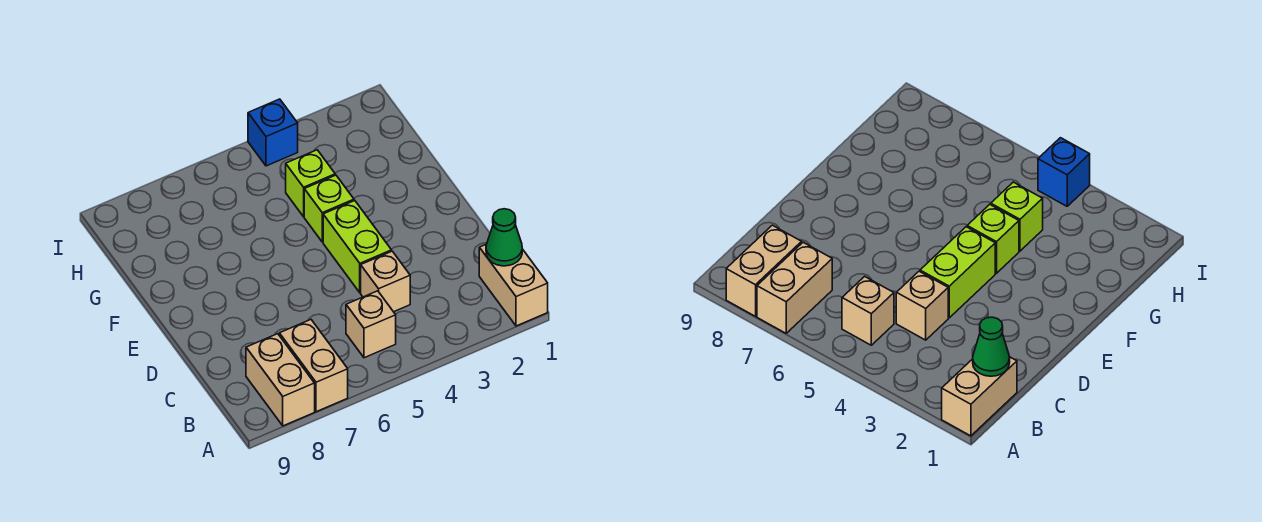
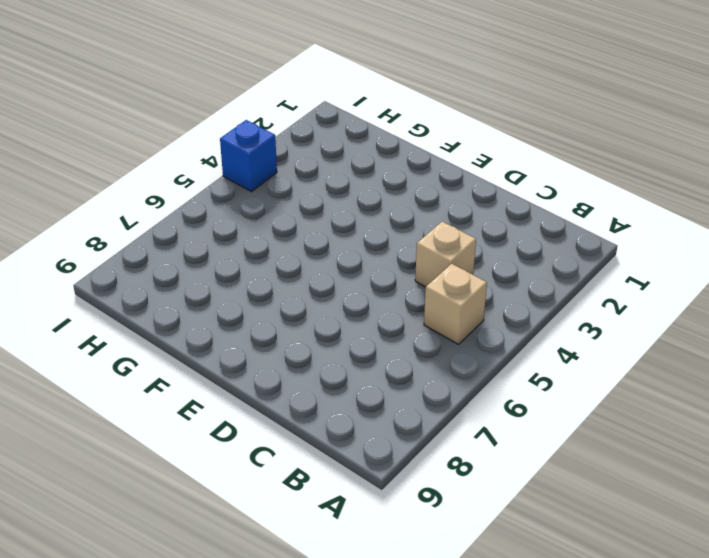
none -> tan 1x2 brick [479,245,548,326]
none -> tan 1x2 brick [279,320,348,412]

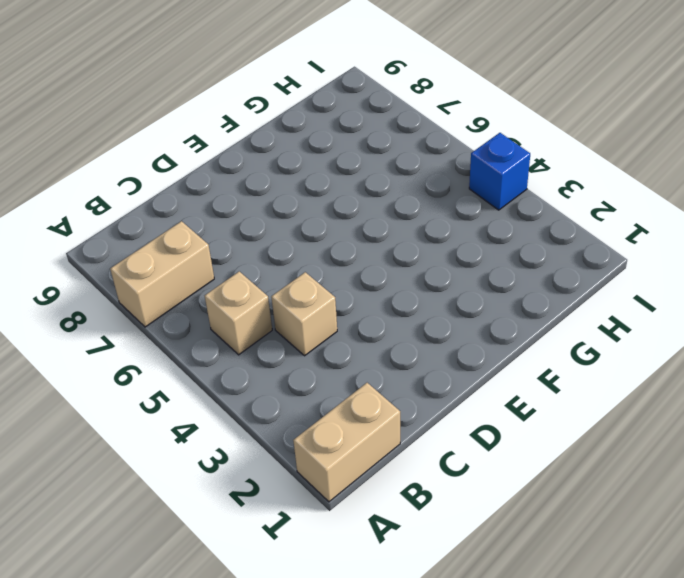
none -> tan 1x2 brick [246,334,315,426]
none -> lime 1x2 brick [323,201,392,293]

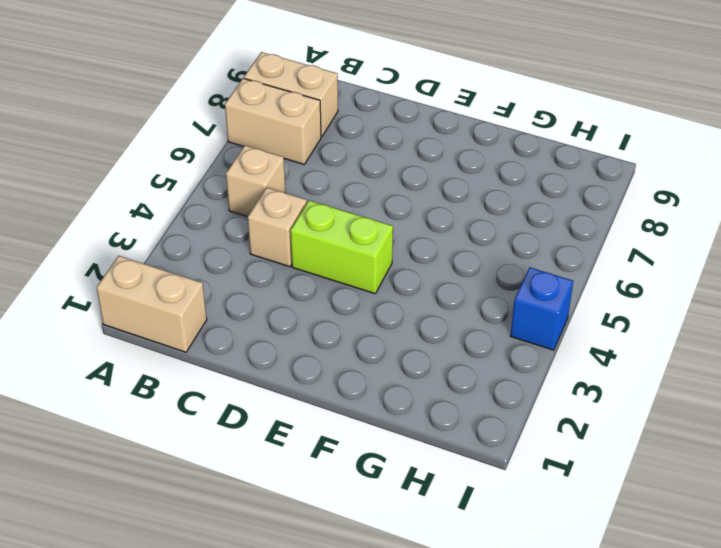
none -> lime 1x1 brick [304,175,354,242]
none -> lime 1x1 brick [286,150,335,217]

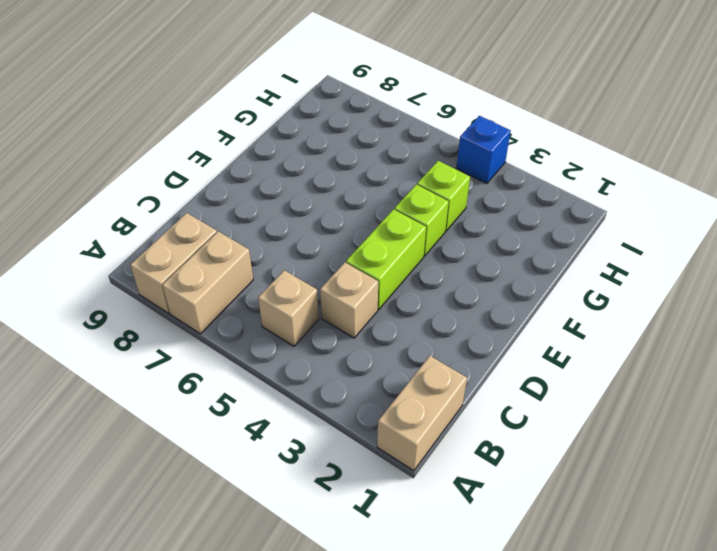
none -> green 1x1 cone [486,209,522,266]

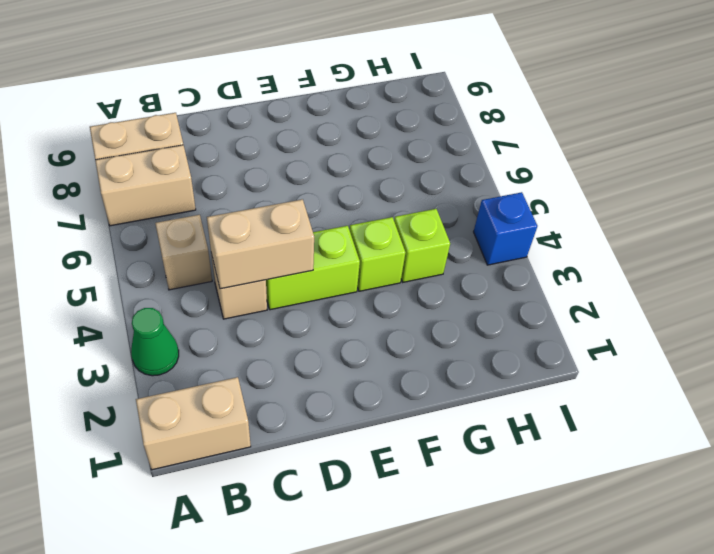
green 1x1 cone [131,308,179,376] -> green 1x1 cone moved to [486,209,522,266]
tan 1x2 brick [207,199,314,289] -> none

